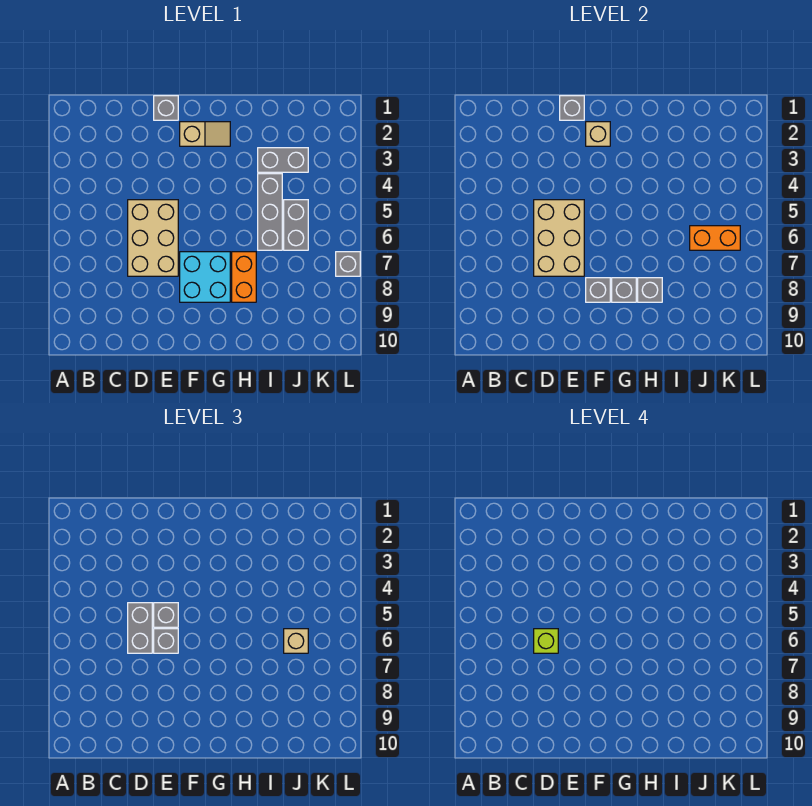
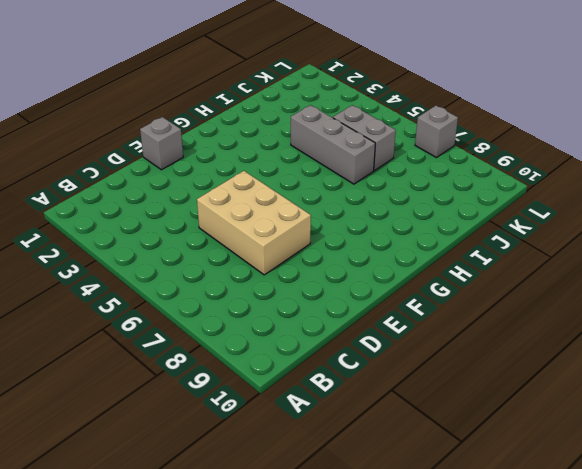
none -> tan 1x2 slope [180,122,230,146]
none -> cyan 2x2 brick [180,252,230,302]
none -> orange 1x2 brick [232,252,256,302]

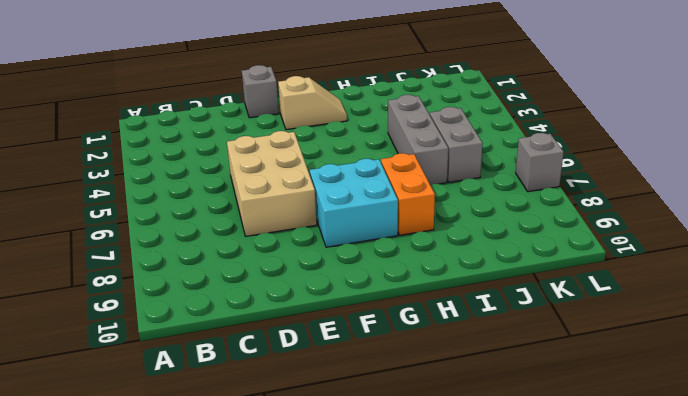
none -> grey 1x2 brick [258,148,308,172]
none -> tan 2x3 brick [534,200,584,276]
none -> grey 1x1 brick [560,96,584,120]

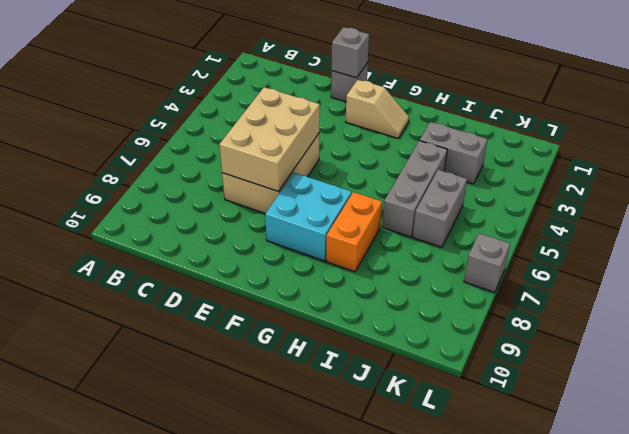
none -> tan 1x1 brick [586,122,610,146]
none -> grey 1x1 brick [586,278,610,302]
none -> grey 1x1 brick [612,278,636,302]

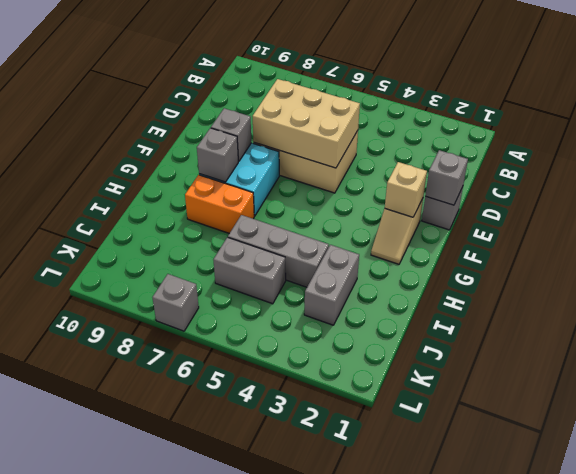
none -> grey 1x1 brick [638,278,662,302]
none -> orange 1x2 brick [690,226,740,250]
none -> grey 1x2 brick [128,603,152,653]

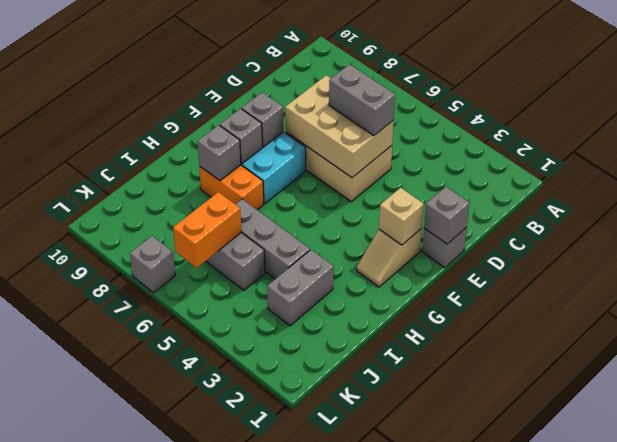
none -> grey 1x1 brick [154,603,178,627]
none -> grey 1x1 brick [154,629,178,653]
none -> tan 1x1 brick [284,629,308,653]

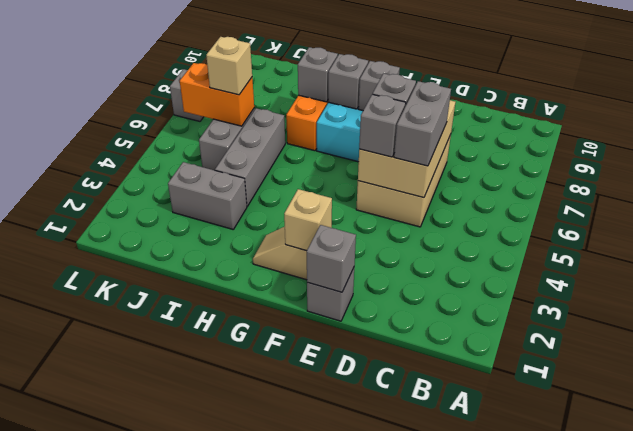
none -> lime 1x1 brick [534,629,558,653]

